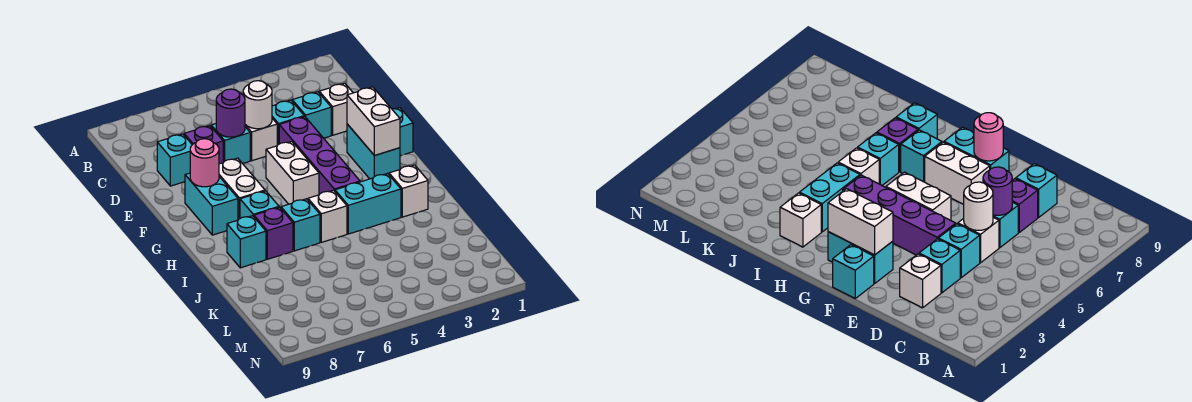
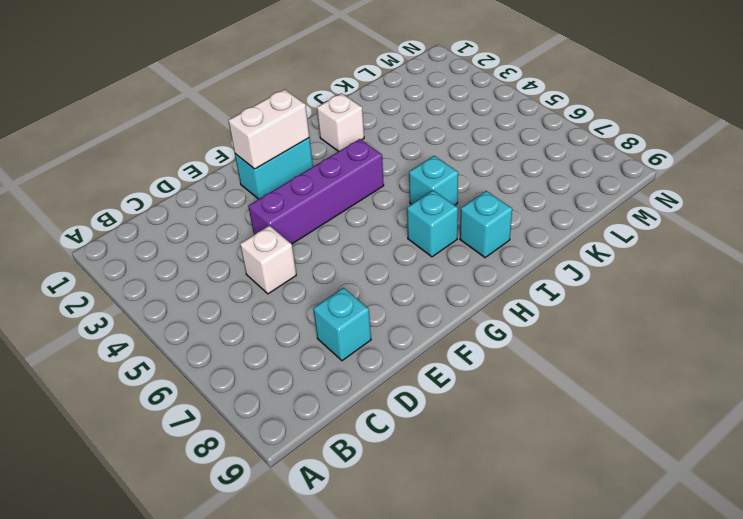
none -> white 1x1 brick [319,83,353,135]
none -> cyan 1x1 brick [292,92,331,138]
none -> cyan 1x1 brick [272,100,304,145]

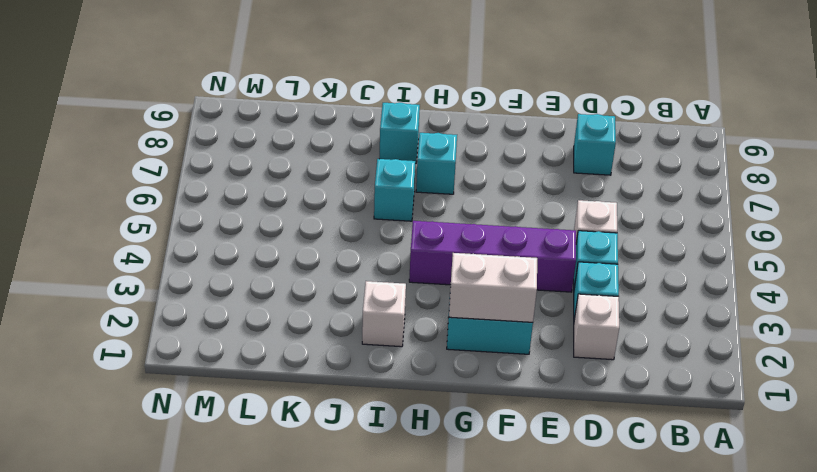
none -> cyan 1x1 brick [211,124,250,164]
none -> purple 1x1 brick [184,126,223,164]
none -> cyan 1x1 brick [392,108,413,156]

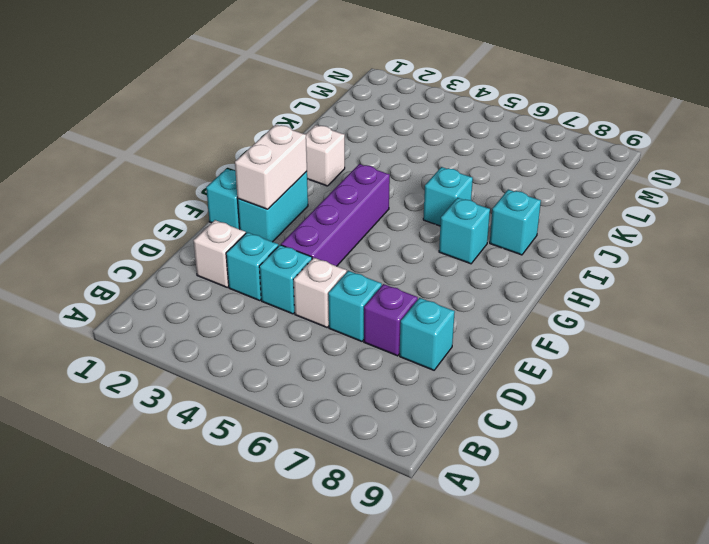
none -> white 1x2 brick [266,141,319,204]
none -> white 1x2 brick [219,158,265,220]
none -> cyan 1x2 brick [185,173,238,235]

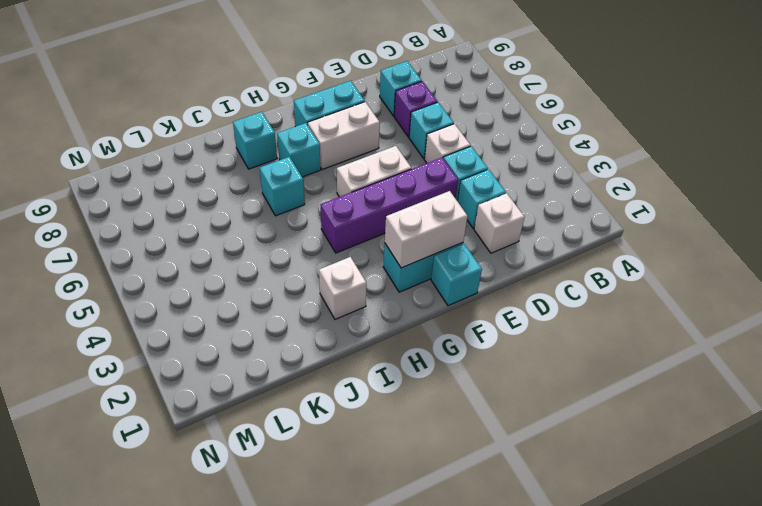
none -> cyan 1x2 brick [335,174,401,234]
none -> white 1x1 brick [308,190,347,242]
none -> purple 1x1 brick [254,207,293,259]

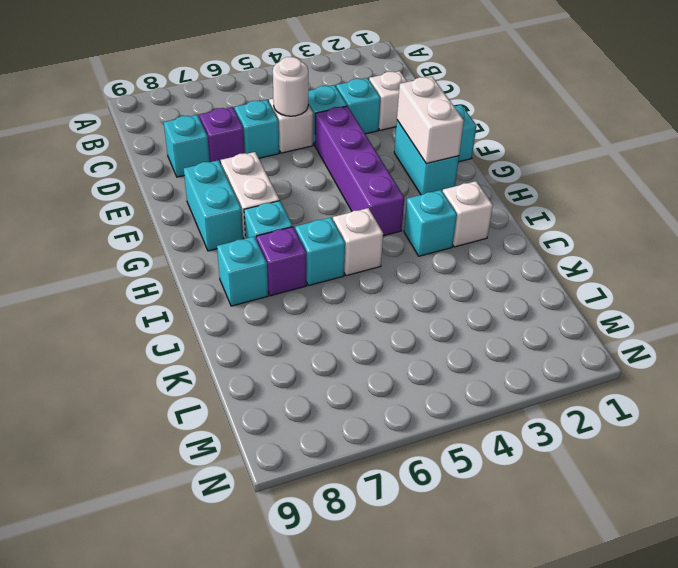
cyan 1x1 brick [404,190,457,256] -> cyan 1x2 brick [335,174,401,234]
none -> white 1x2 brick [266,141,319,204]
none -> purple 1x1 round brick [216,89,245,137]
none -> pink 1x1 round brick [190,139,219,187]

